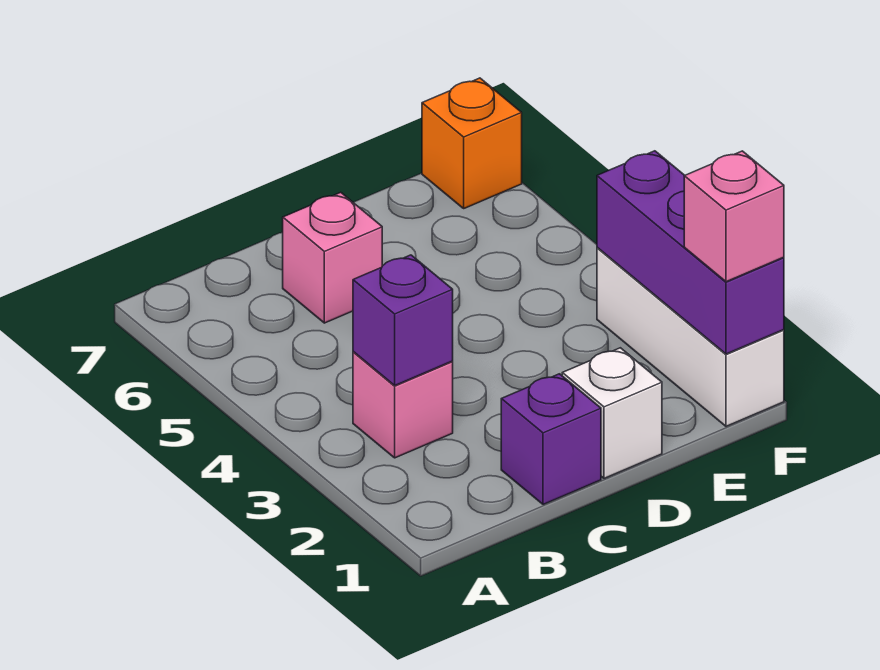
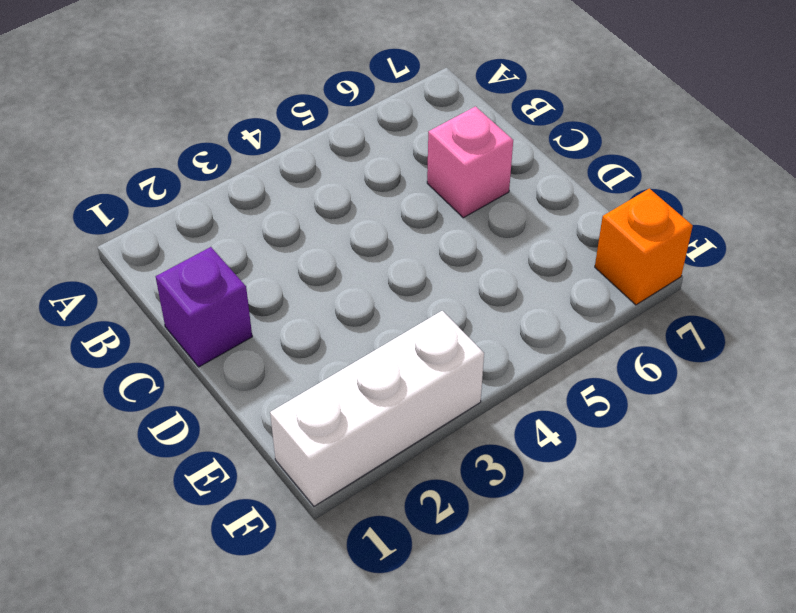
none -> pink 1x1 brick [353,352,453,458]
none -> white 1x1 brick [562,348,662,478]

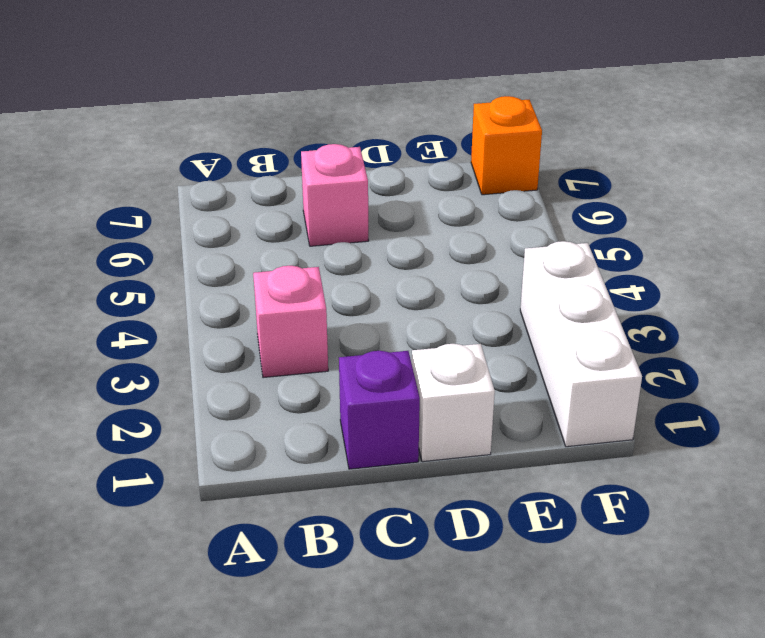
none -> purple 1x1 brick [353,255,453,385]
none -> purple 1x3 brick [597,151,784,354]

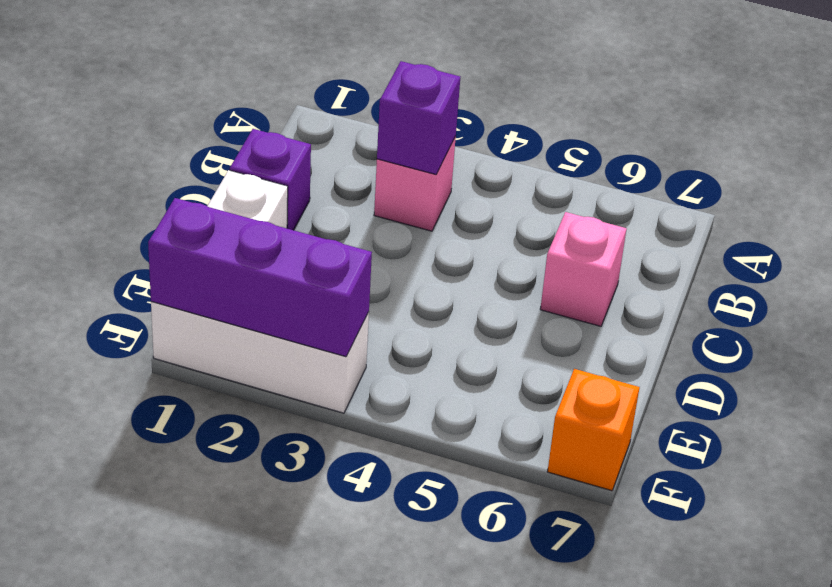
none -> pink 1x1 brick [684,151,784,282]

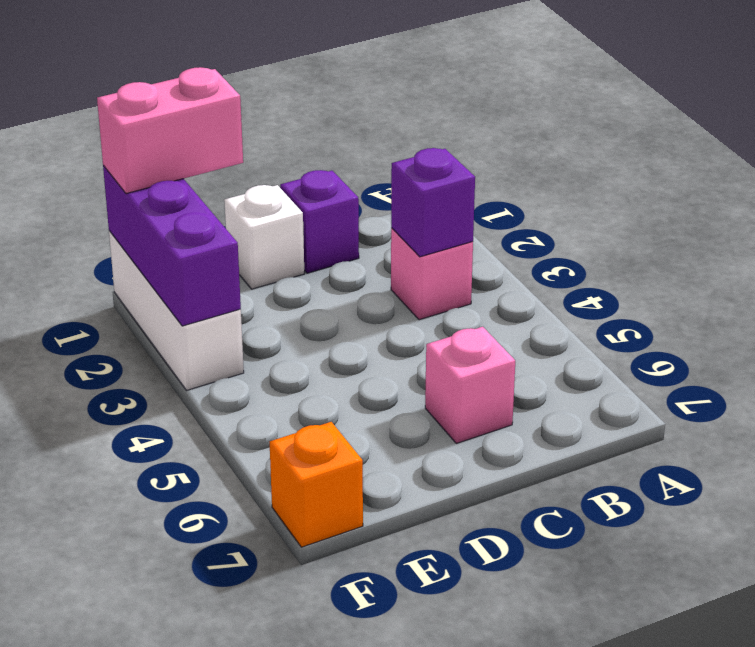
pink 1x2 brick [97,67,243,194] -> pink 1x1 brick [684,151,784,282]

